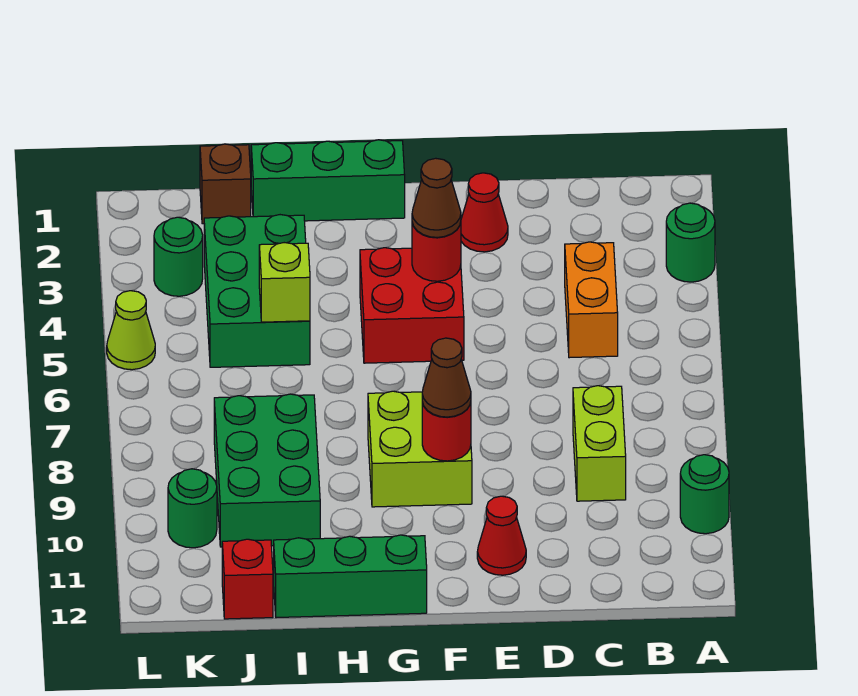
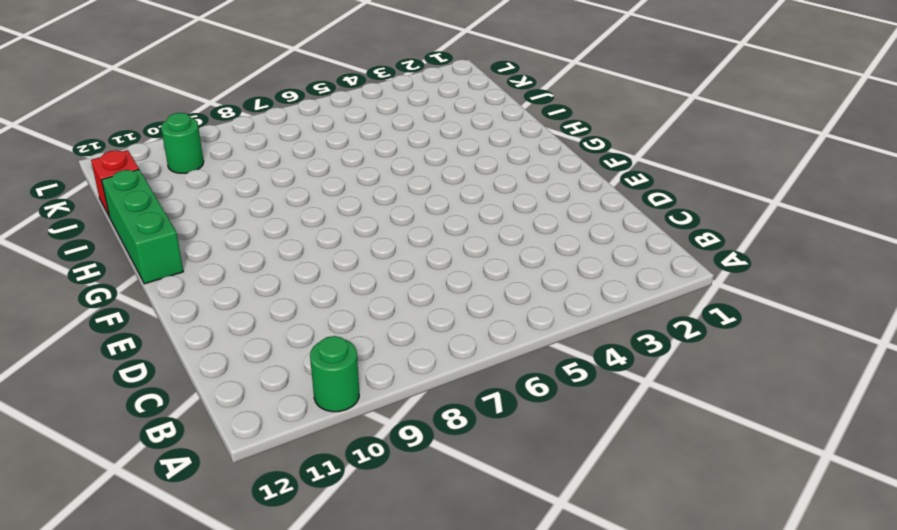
none -> green 1x1 round brick [666,203,715,282]
none -> orange 1x2 brick [565,242,618,358]
none -> lime 1x2 brick [573,386,626,501]

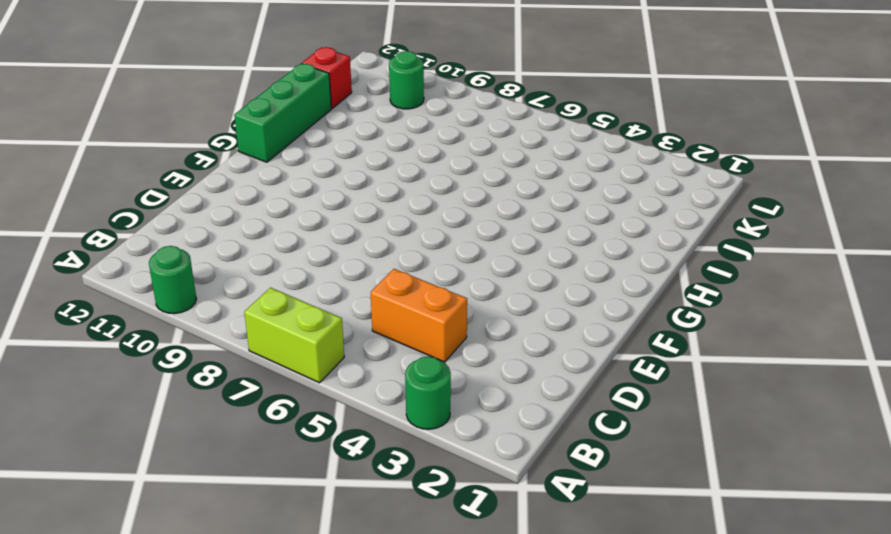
lime 1x2 brick [244,288,344,383] -> lime 1x2 brick moved to [573,386,626,501]
none -> red 1x1 cone [461,173,508,252]
none -> red 1x1 cone [477,496,526,575]
none -> red 2x2 brick [360,248,464,363]

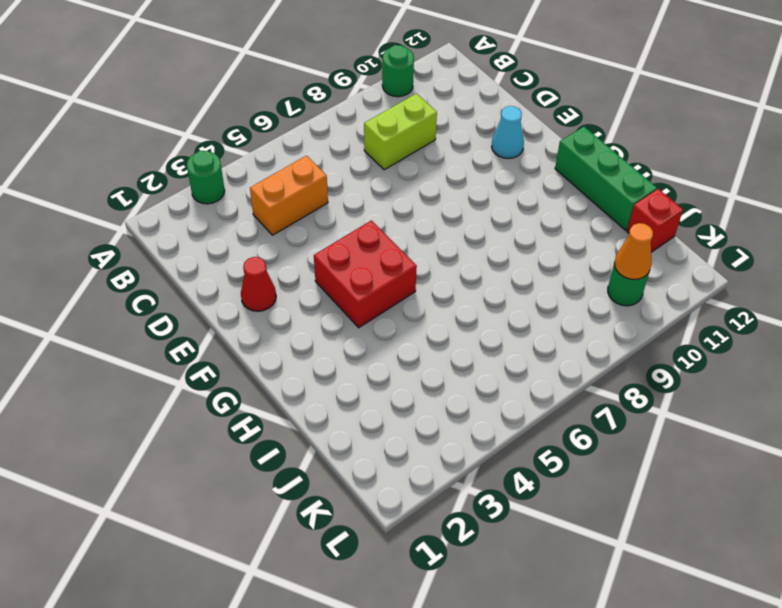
cyan 1x1 cone [492,106,524,158] -> red 1x1 cone [477,496,526,575]
orange 1x1 cone [615,223,653,280] -> none
none -> lime 2x2 brick [368,391,472,507]
none -> green 1x3 brick [251,140,405,221]
none -> green 2x3 brick [204,215,310,367]

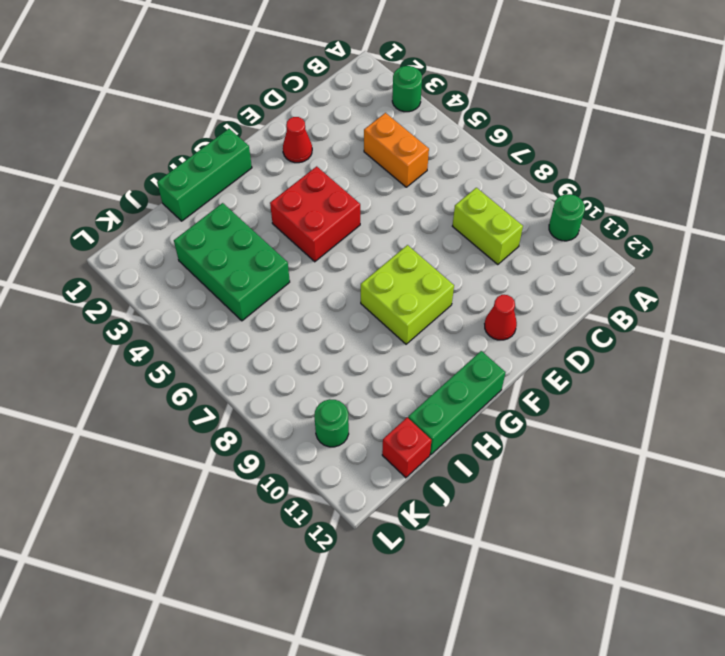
none -> green 2x3 brick [214,394,320,547]
none -> brown 1x1 brick [200,144,251,224]
none -> green 1x1 round brick [154,217,203,296]

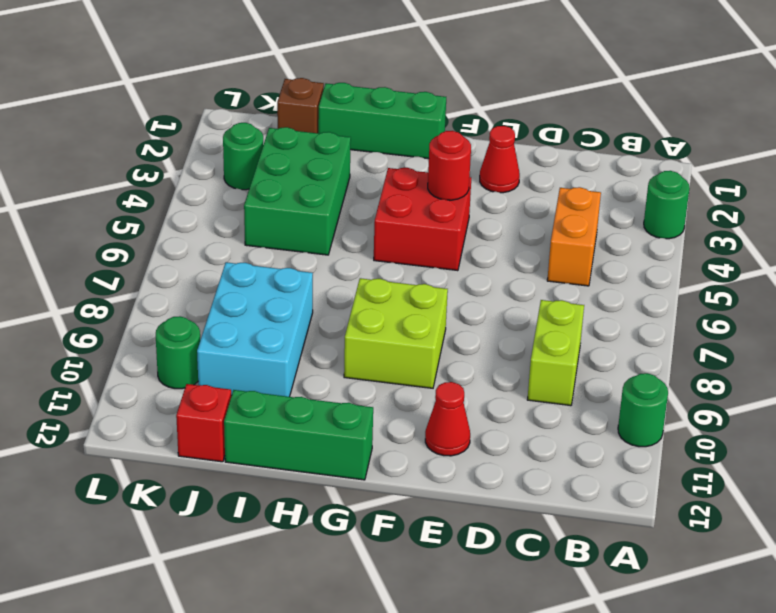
cyan 2x3 brick [197,262,313,397] -> green 2x3 brick [214,394,320,547]
none -> lime 1x1 cone [107,291,155,370]
none -> red 1x1 round brick [422,402,471,461]
none -> lime 1x1 brick [259,243,310,322]

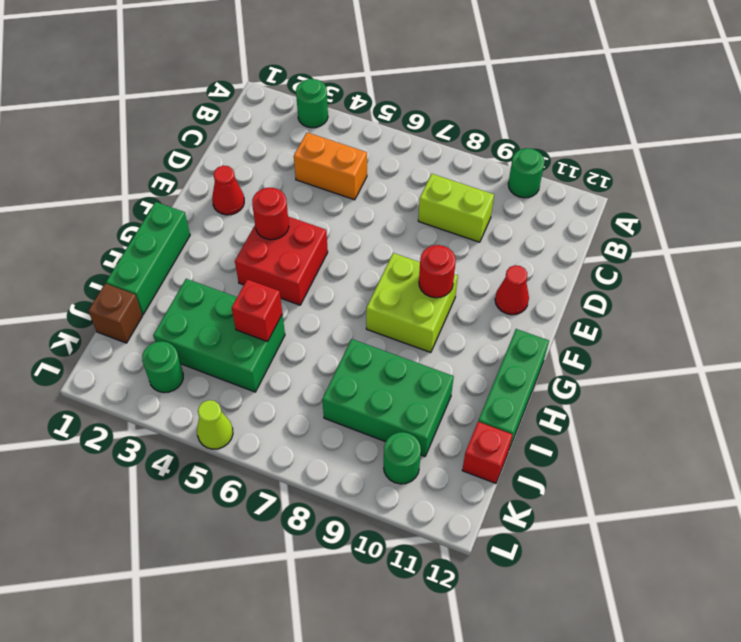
red 1x1 brick [232,279,282,341] -> lime 1x1 brick [259,243,310,322]
none -> brown 1x1 cone [412,158,461,237]
none -> brown 1x1 cone [422,338,471,417]

